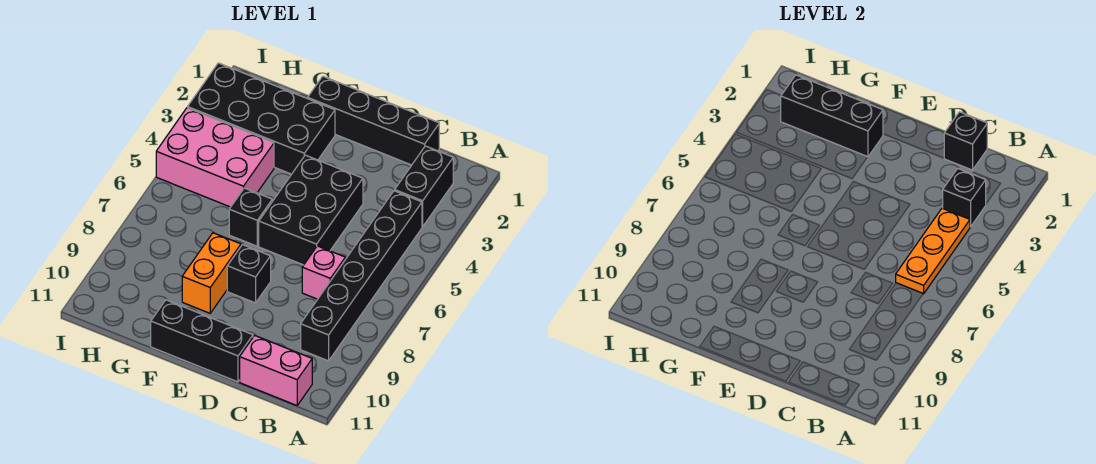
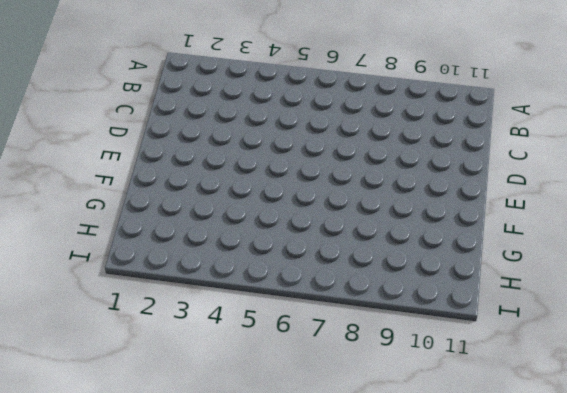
none -> black 1x2 brick [395,146,453,227]
none -> black 1x6 brick [301,191,422,361]
none -> pink 1x2 brick [240,335,312,405]

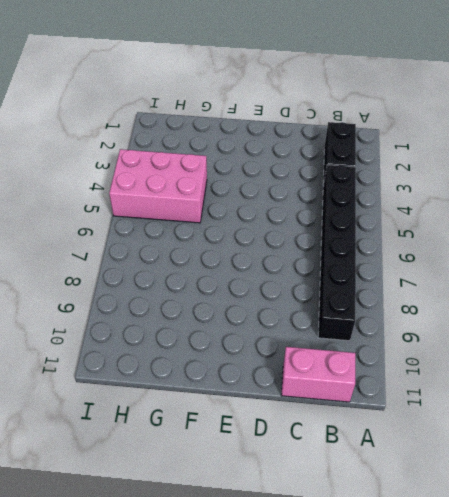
none -> black 1x4 brick [308,76,439,165]
none -> pink 1x1 brick [302,246,345,299]
none -> black 2x3 brick [259,155,363,265]

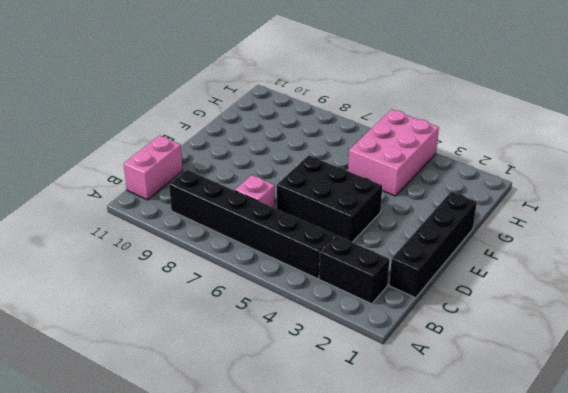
none -> black 1x3 brick [151,300,253,382]
none -> black 1x1 brick [227,245,271,303]
none -> black 2x4 brick [188,63,335,174]

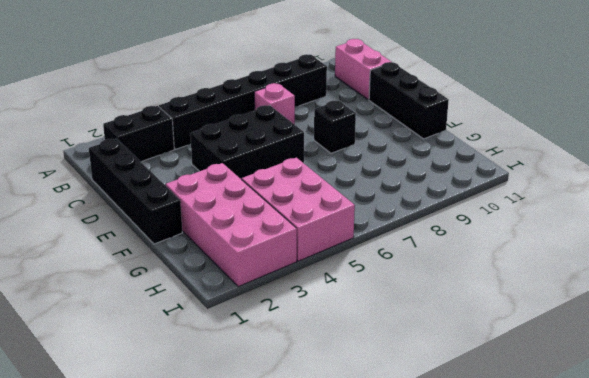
pink 2x4 brick [166,163,297,286] -> black 2x4 brick [188,63,335,174]
none -> black 1x1 brick [229,188,272,246]
none -> orange 1x2 brick [182,233,241,313]
none -> black 1x1 brick [943,168,986,227]

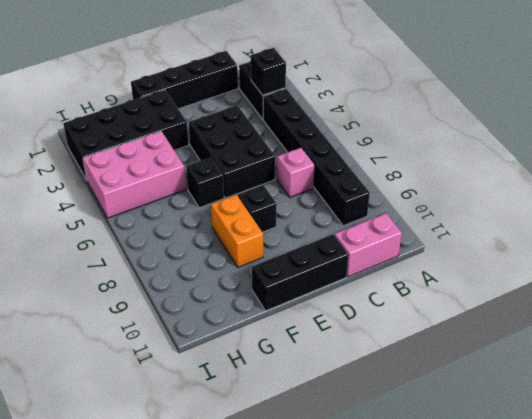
none -> orange 1x3 plate [896,208,970,294]
none -> black 1x1 brick [944,112,987,170]
none -> black 1x3 brick [781,75,883,157]

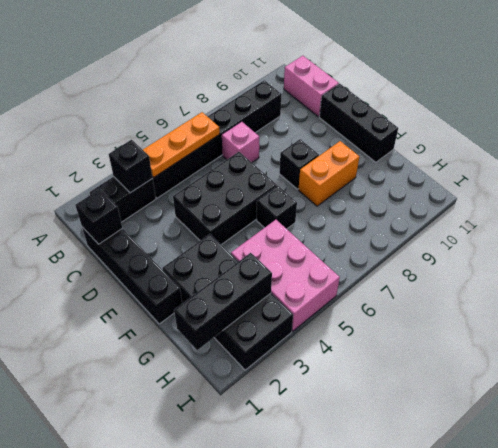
black 1x3 brick [174,253,272,350] -> black 1x3 brick turned to [781,75,883,157]

